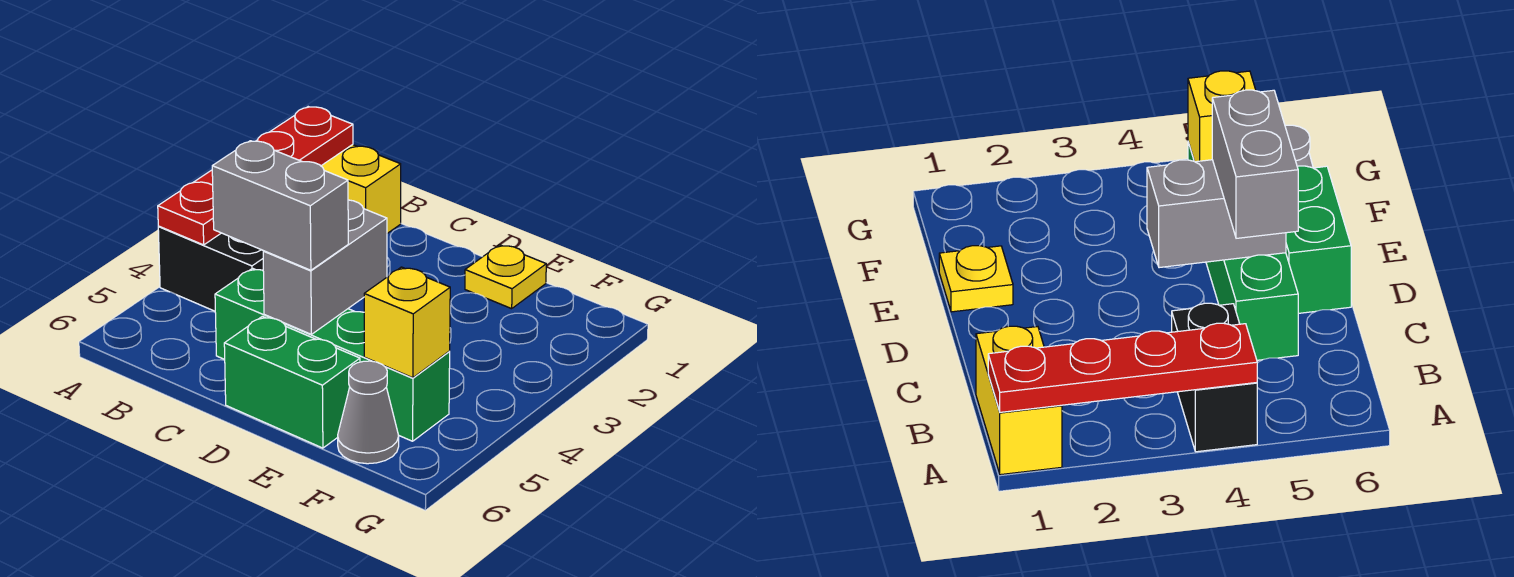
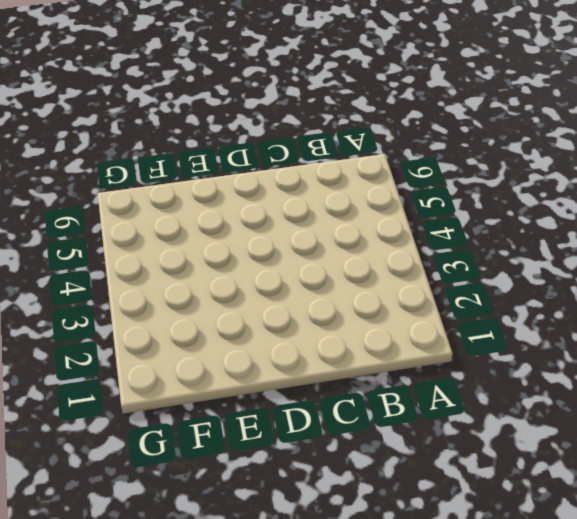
none -> yellow 1x2 brick [322,145,401,233]
none -> black 1x2 brick [158,226,263,311]

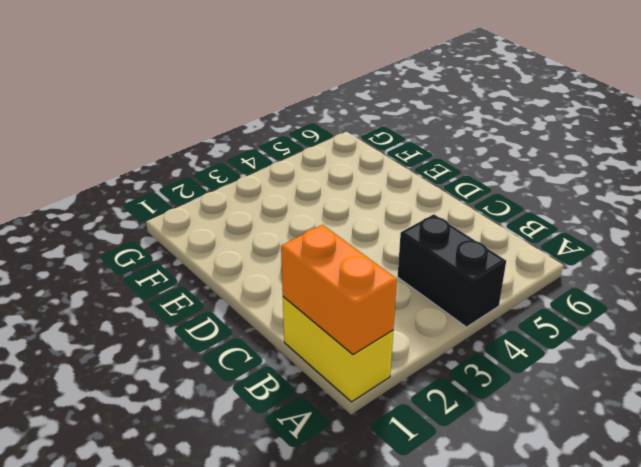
orange 1x2 brick [281,225,397,354] -> red 1x4 plate [158,107,353,245]
none -> green 1x4 brick [215,268,450,441]
none -> green 1x2 brick [224,316,360,448]

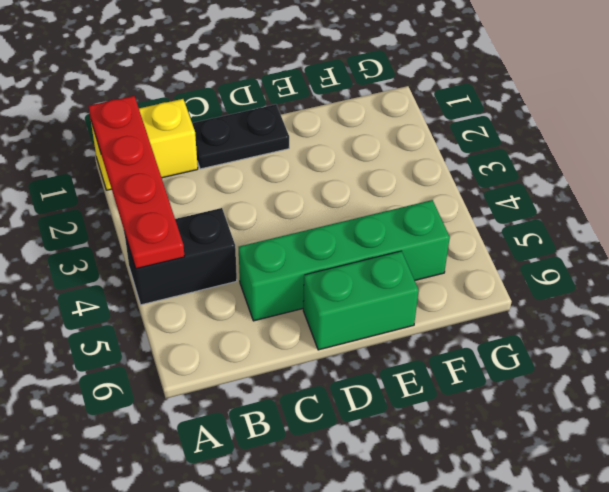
black 1x2 plate [192,104,289,169] -> none
none -> yellow 1x1 plate [465,245,546,309]
none -> grey 1x1 cone [338,361,399,464]

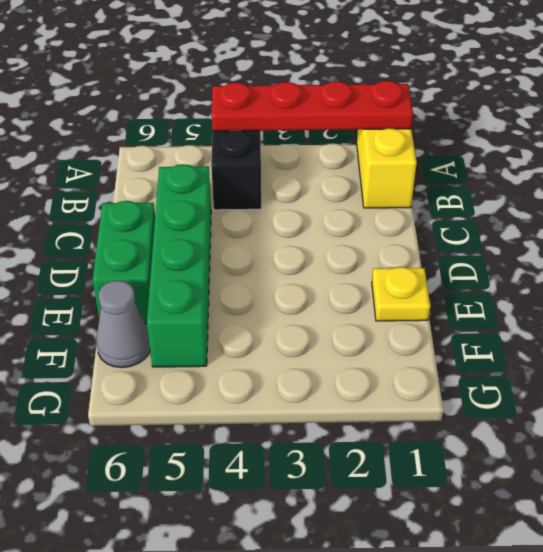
none -> grey 1x2 brick [263,200,387,334]
none -> yellow 1x1 brick [364,267,450,378]

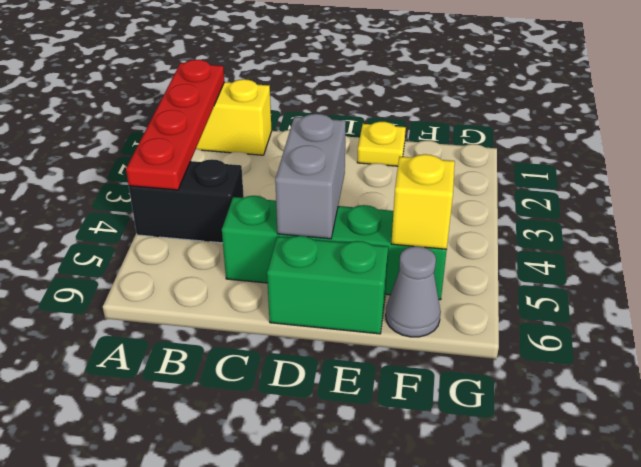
none -> grey 1x2 brick [212,141,348,270]

